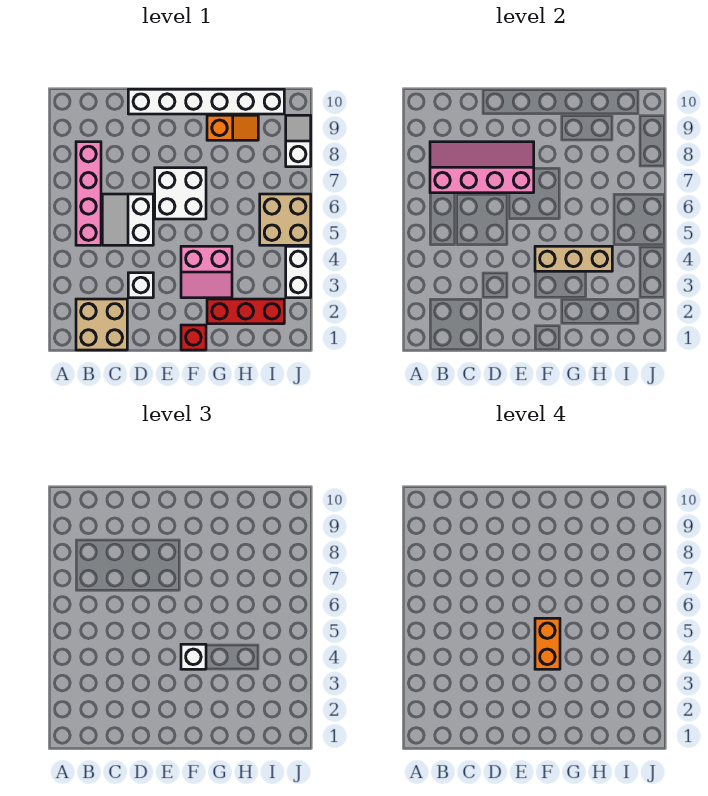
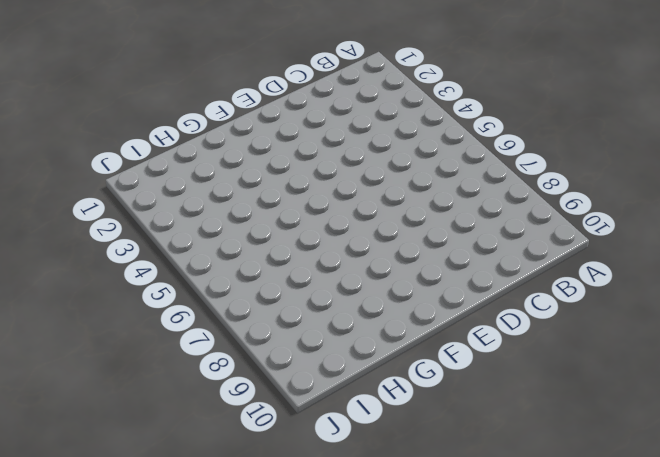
none -> tan 2x2 brick [76,299,127,350]
none -> pink 1x4 brick [76,142,101,245]
none -> white 2x2 slope [102,194,153,245]

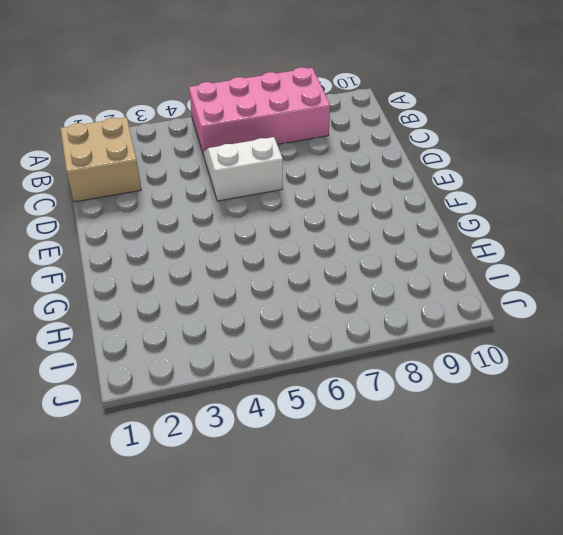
pink 2x4 brick [189,68,330,156] -> pink 1x4 brick [76,142,101,245]
none -> white 1x1 brick [128,273,153,298]
none -> white 1x6 brick [128,89,284,114]
none -> white 2x2 brick [155,168,206,219]

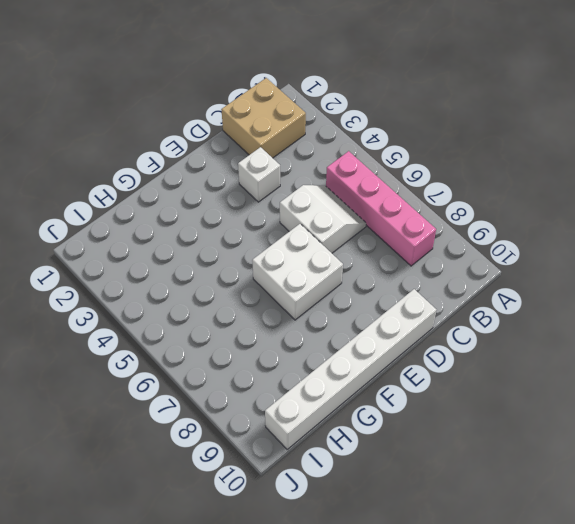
none -> red 1x1 brick [181,325,206,350]
none -> pink 2x2 slope [181,246,232,298]
none -> red 1x3 brick [207,299,284,324]

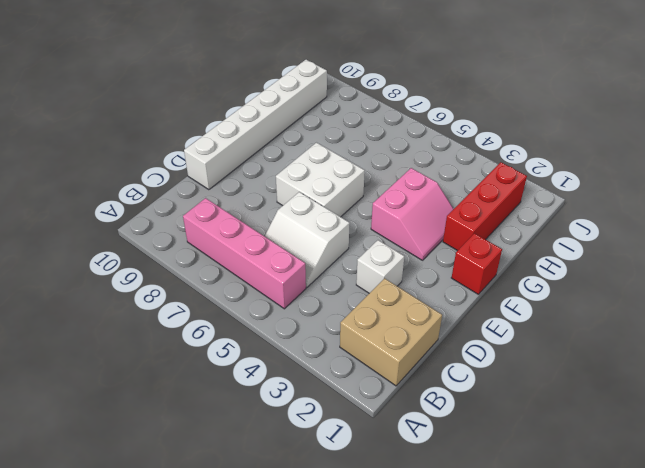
none -> orange 1x2 slope [207,115,258,140]
none -> tan 2x2 brick [260,194,311,245]
none -> white 1x2 brick [286,246,311,298]

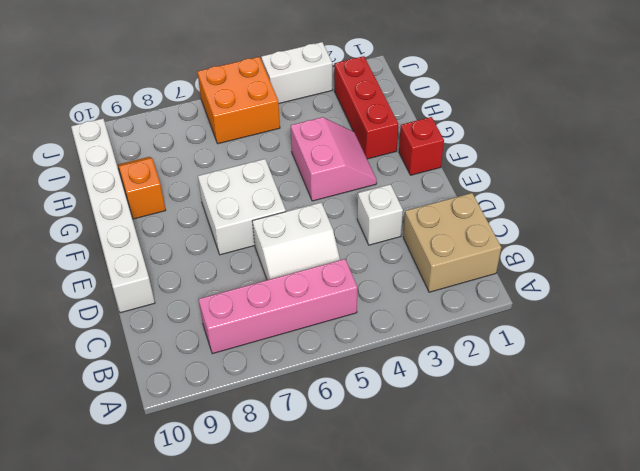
orange 2x2 brick [197,57,280,144] -> tan 2x2 brick [260,194,311,245]
none -> white 1x2 slope [286,115,311,167]
none -> pink 2x4 slope [430,142,534,193]
none -> tan 1x3 brick [535,246,612,271]

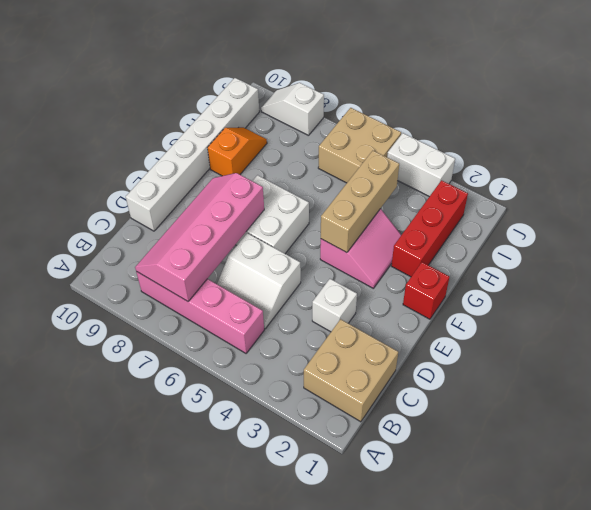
none -> white 1x1 brick [181,644,206,669]
none -> orange 1x2 brick [535,618,560,669]

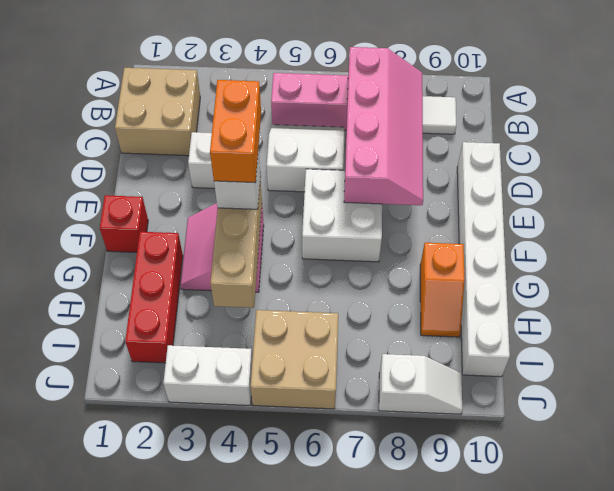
white 1x1 tile [423,96,456,134] -> none
orange 1x2 brick [210,80,261,183] -> orange 1x2 brick turned to [535,618,560,669]

